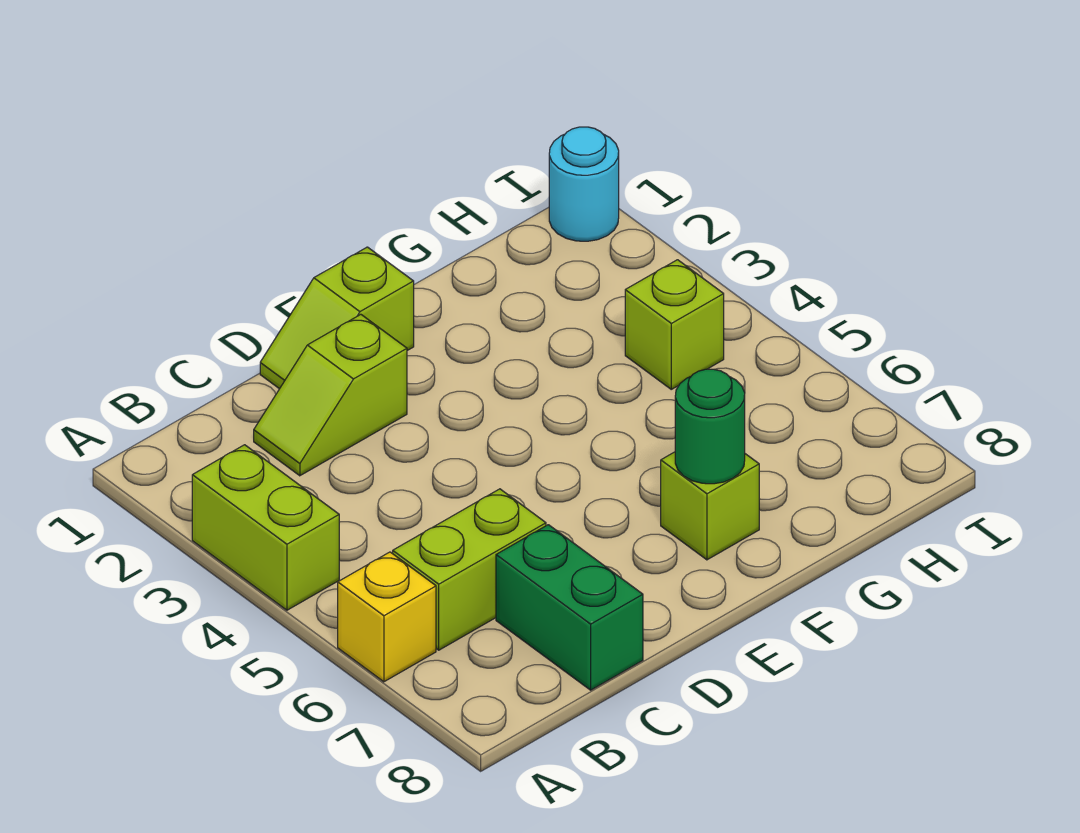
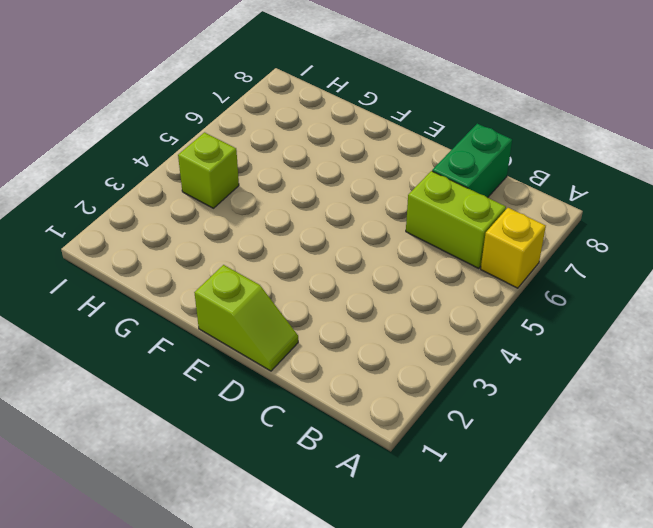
none -> lime 1x2 brick [192,445,339,610]
none -> lime 1x2 slope [254,314,407,476]

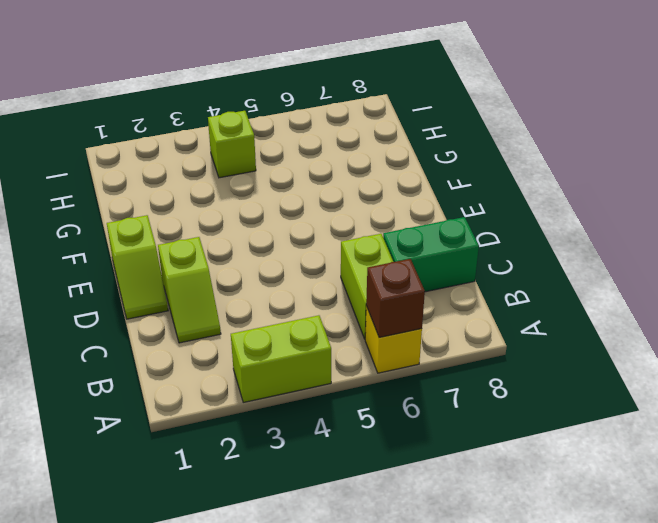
brown 1x1 brick [366,259,425,337] -> none
none -> lime 1x1 brick [661,452,759,560]
none -> cyan 1x1 round brick [549,127,619,241]

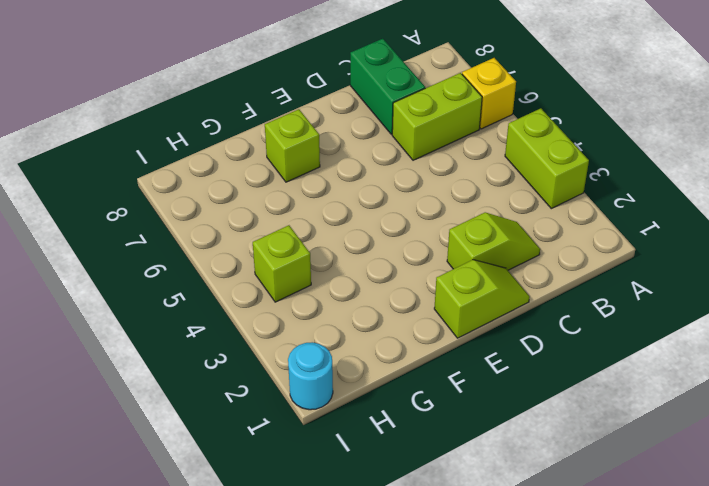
none -> green 1x1 round brick [675,369,745,484]

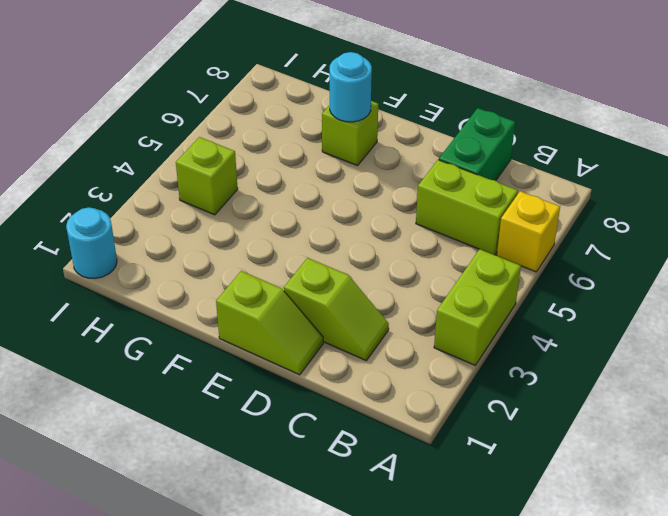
cyan 1x1 round brick [329,52,372,122] -> green 1x1 round brick [675,369,745,484]

